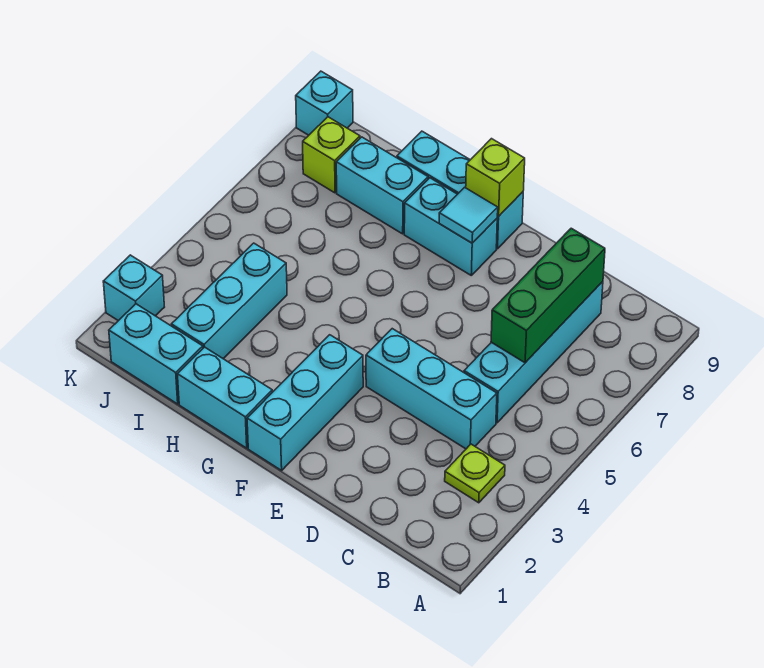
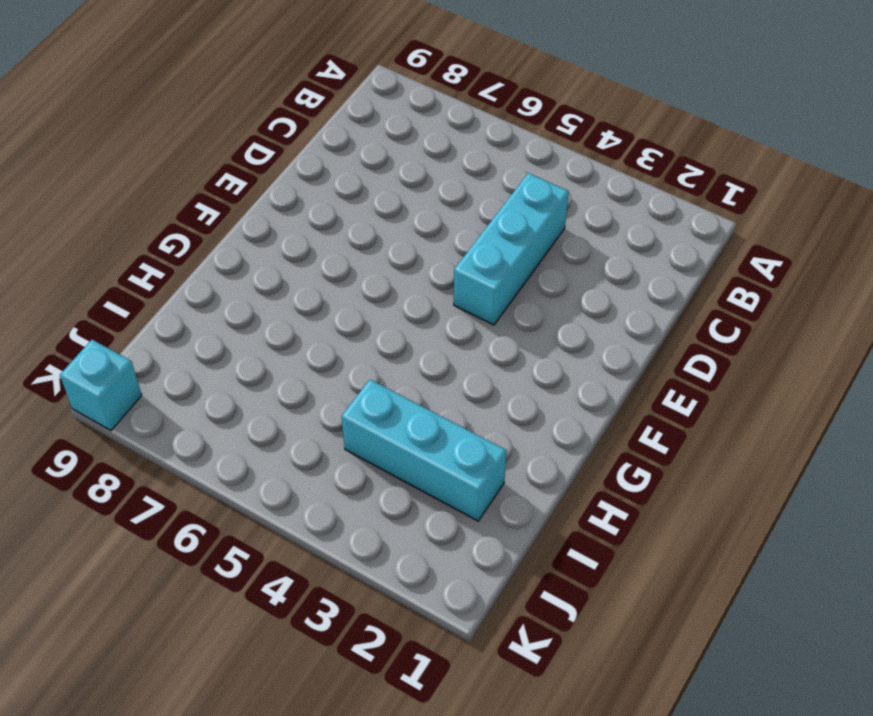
none -> lime 1x1 plate [445,444,505,503]
none -> cyan 1x4 brick [464,282,603,423]
none -> cyan 1x3 brick [247,335,363,470]

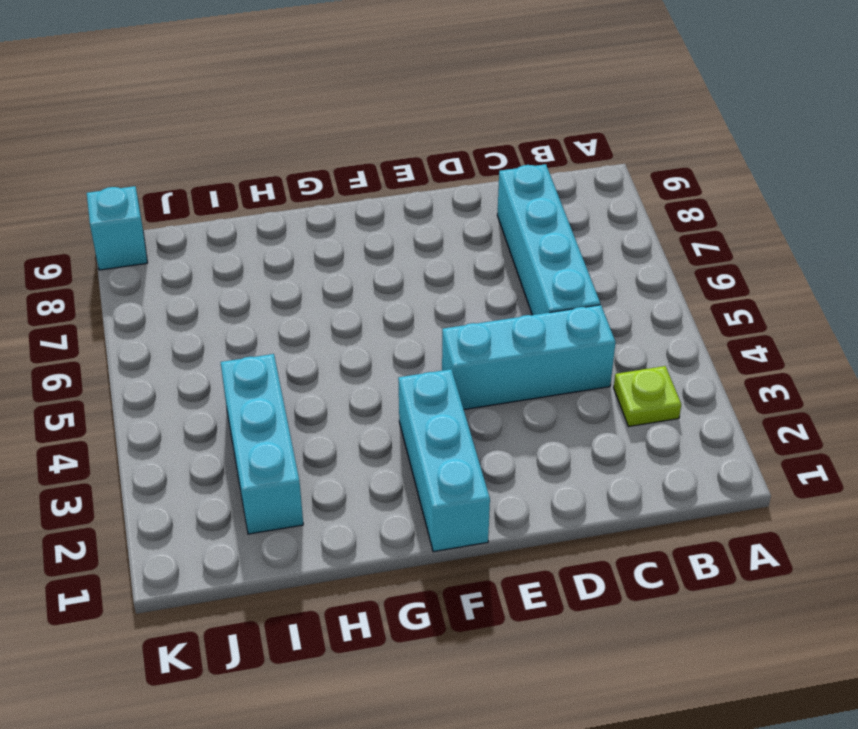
none -> cyan 1x2 brick [404,178,497,275]
none -> cyan 1x3 brick [397,131,523,249]
none -> cyan 1x2 brick [177,347,272,448]

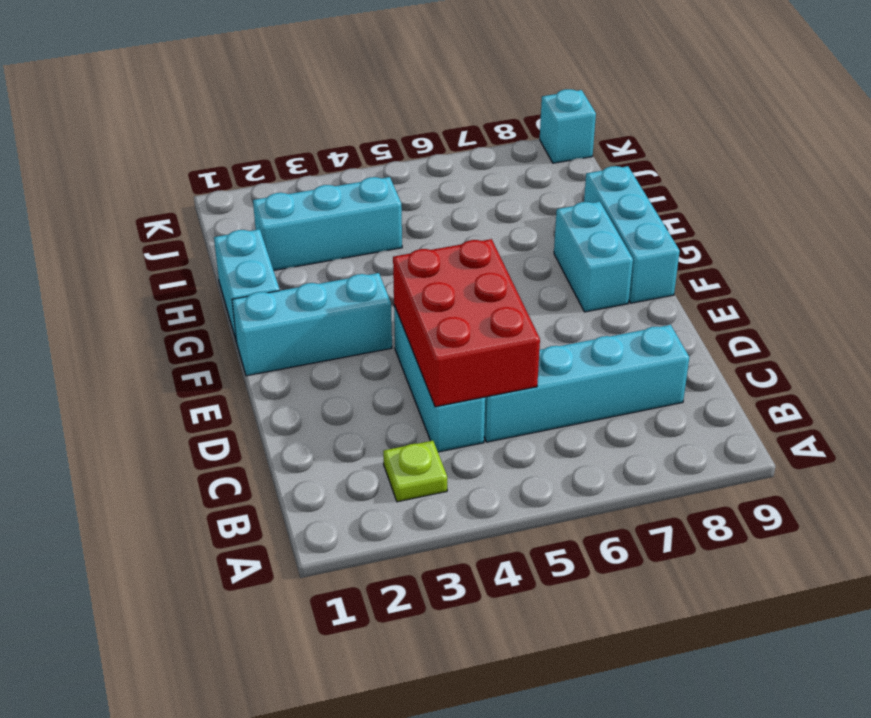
red 2x3 brick [393,239,540,407] -> none
none -> cyan 1x2 brick [336,137,428,234]
none -> cyan 1x2 brick [109,304,203,404]
none -> lime 1x1 brick [303,117,360,193]

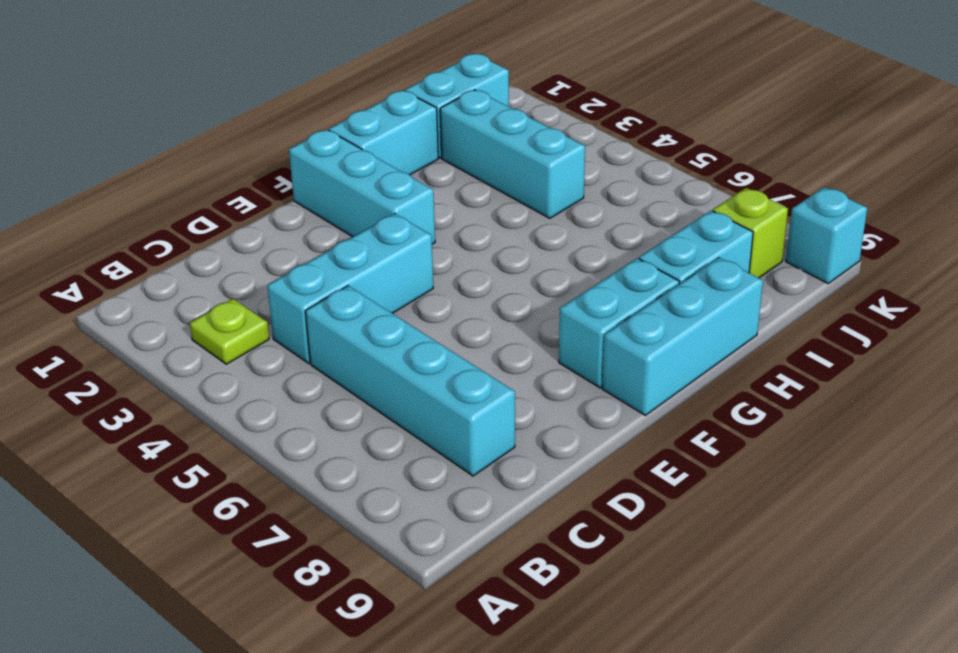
none -> cyan 1x1 brick [103,255,164,321]
none -> green 1x3 brick [491,228,605,363]
none -> cyan 1x1 tile [439,187,498,243]

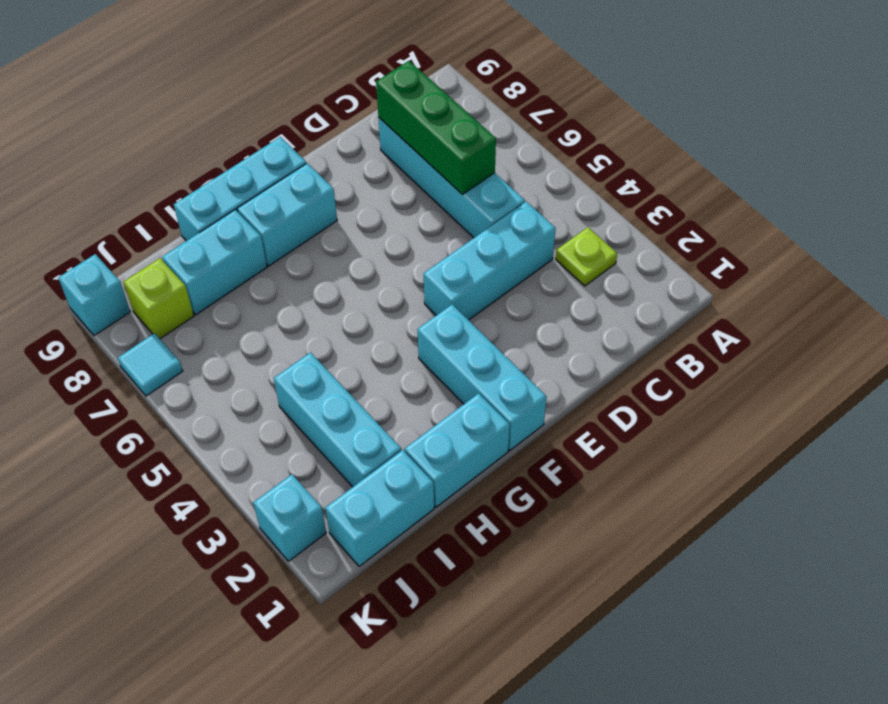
cyan 1x1 tile [118,333,183,396] -> cyan 1x1 tile moved to [439,187,498,243]
none -> lime 1x1 brick [466,139,525,216]

